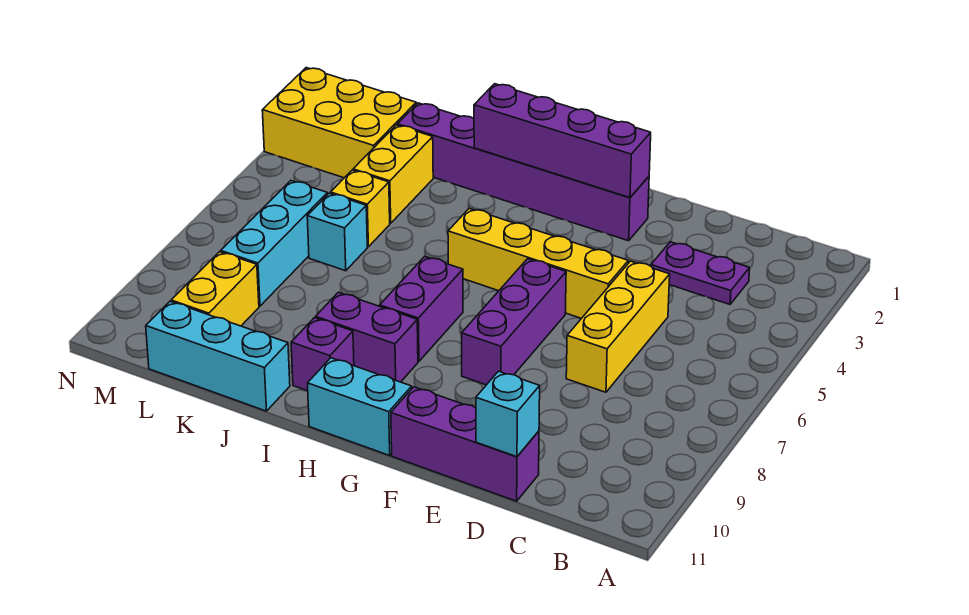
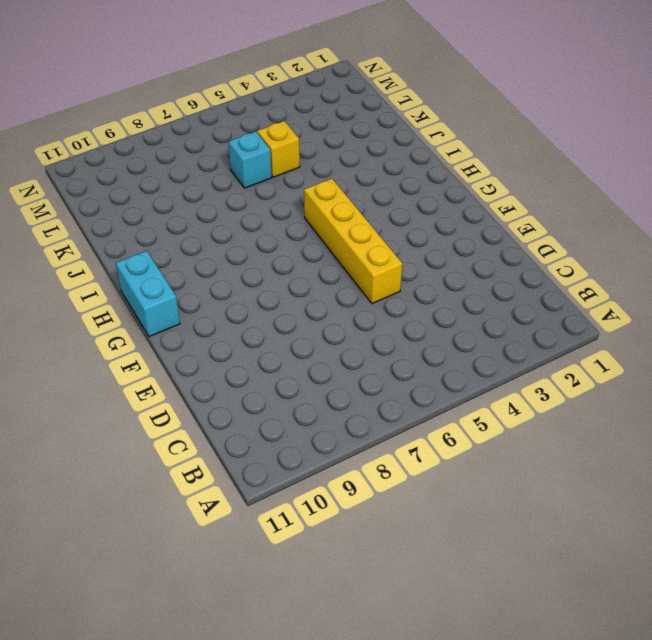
none -> purple 1x2 plate [651,242,750,304]
none -> yellow 1x3 brick [566,261,670,392]
none -> purple 1x3 brick [391,387,539,501]

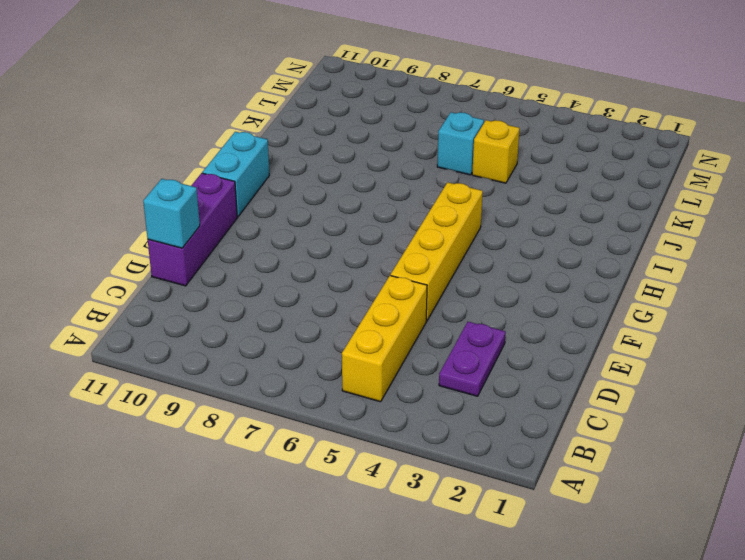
yellow 1x3 brick [342,275,427,402] -> yellow 1x3 brick turned to [566,261,670,392]
none -> purple 1x6 brick [397,103,649,241]
none -> purple 1x3 brick [462,259,566,385]
none -> purple 1x2 brick [380,257,463,361]

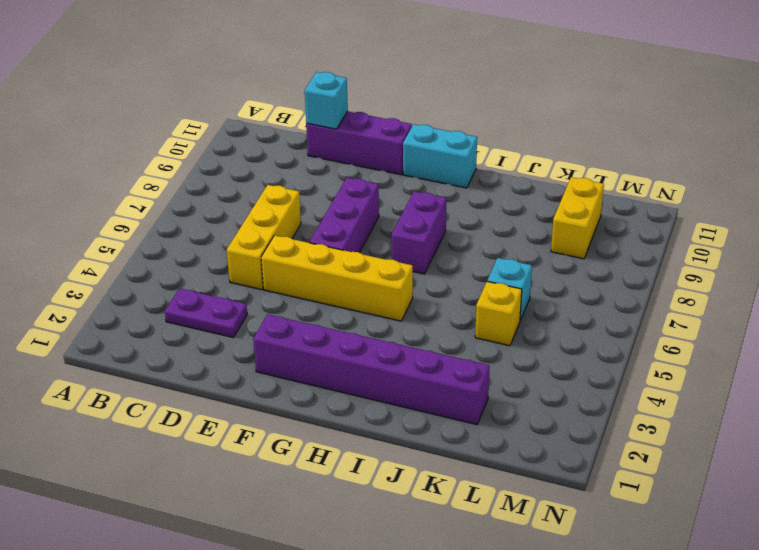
none -> purple 1x2 brick [316,292,418,382]
none -> purple 1x1 brick [291,318,354,391]
none -> cyan 1x3 brick [146,301,290,411]

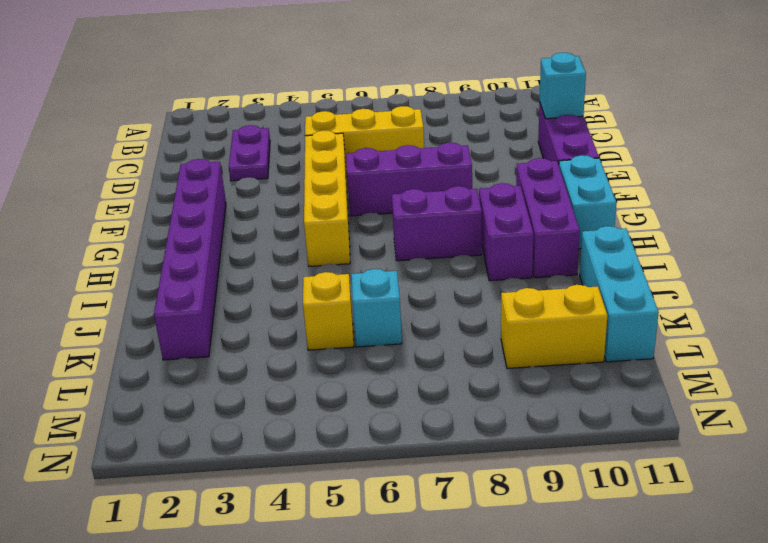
purple 1x3 brick [516,158,580,278] -> purple 1x1 brick [291,318,354,391]
none -> yellow 1x2 brick [353,125,433,223]
none -> yellow 2x3 brick [262,68,416,178]
none -> cyan 1x3 brick [221,181,328,306]

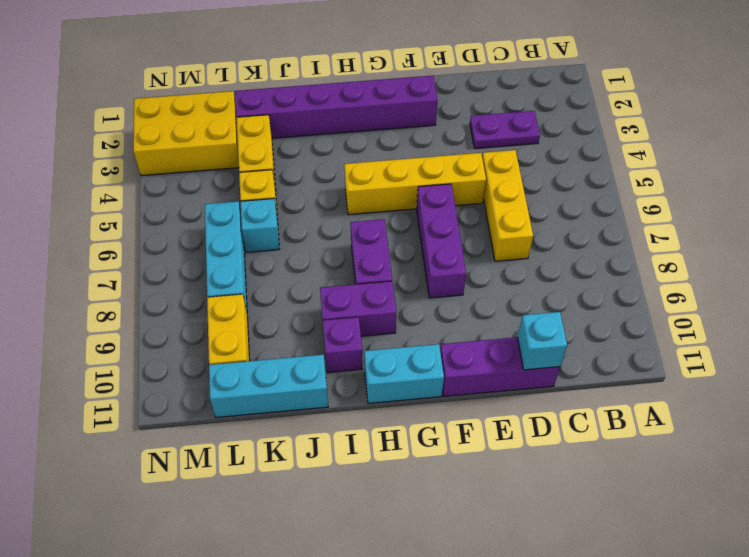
none -> purple 1x4 brick [474,84,651,198]

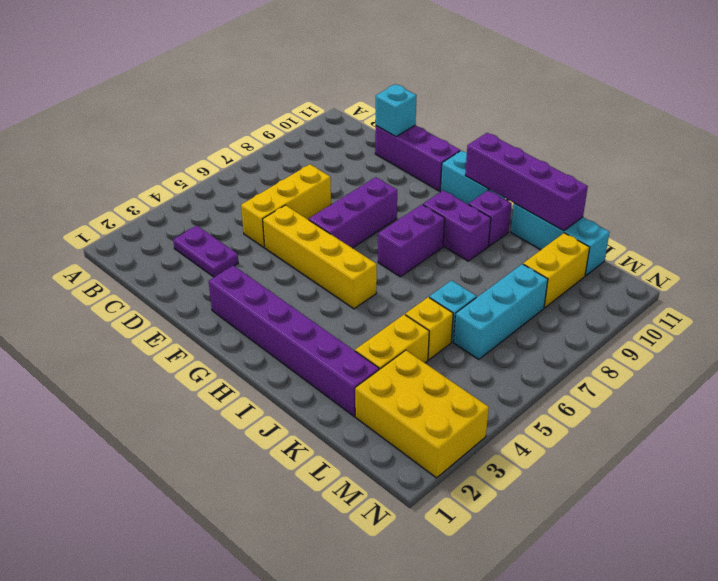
purple 1x4 brick [465,133,588,231] -> purple 1x4 brick moved to [474,84,651,198]

